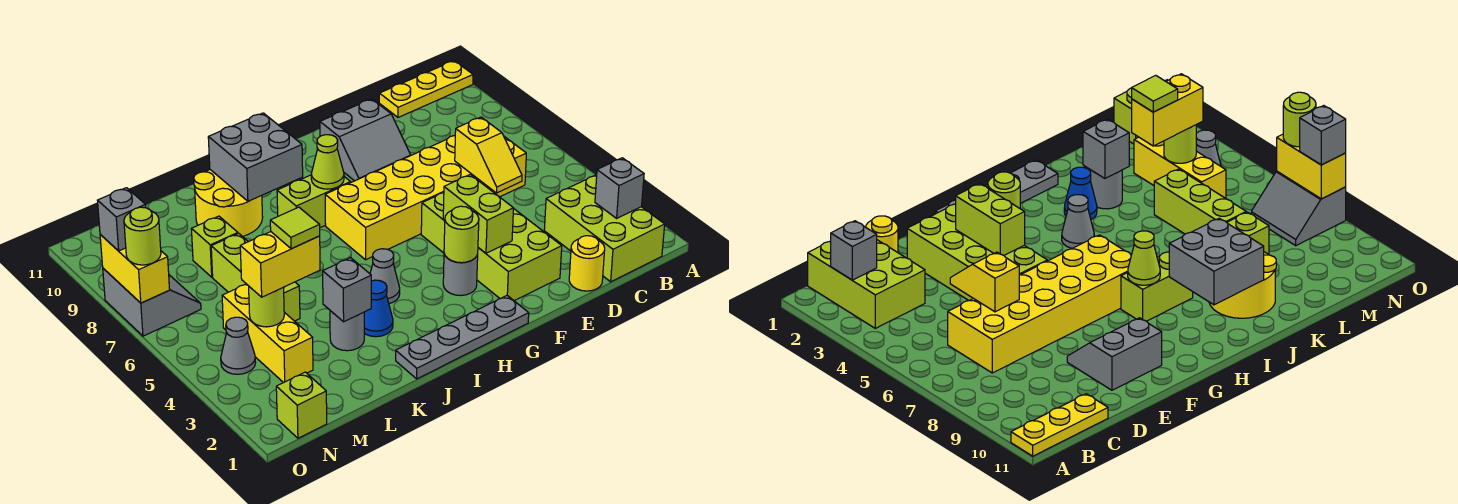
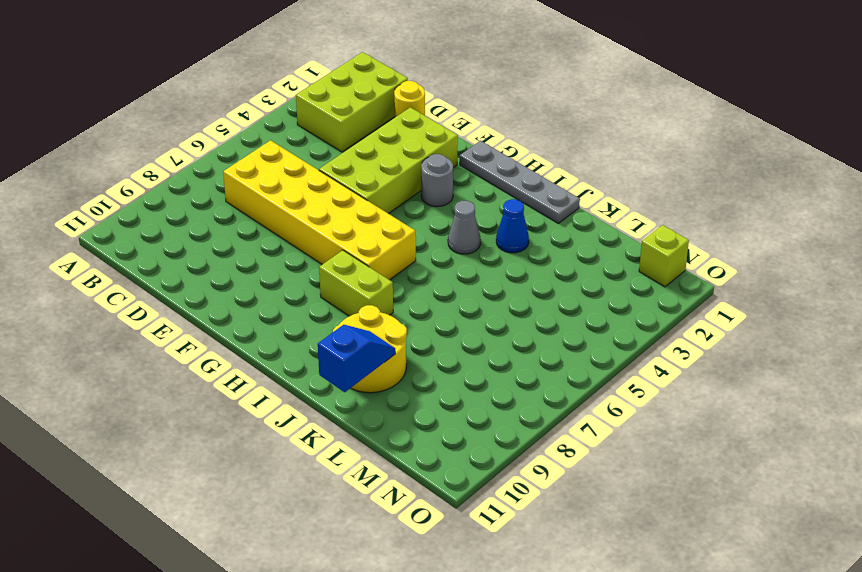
blue 1x2 slope [318,325,395,392] -> none
none -> yellow 1x3 plate [379,61,473,117]
none -> grey 2x2 slope [320,99,411,181]
none -> grey 1x1 round brick [330,311,364,351]
none -> lime 1x3 brick [211,233,300,321]

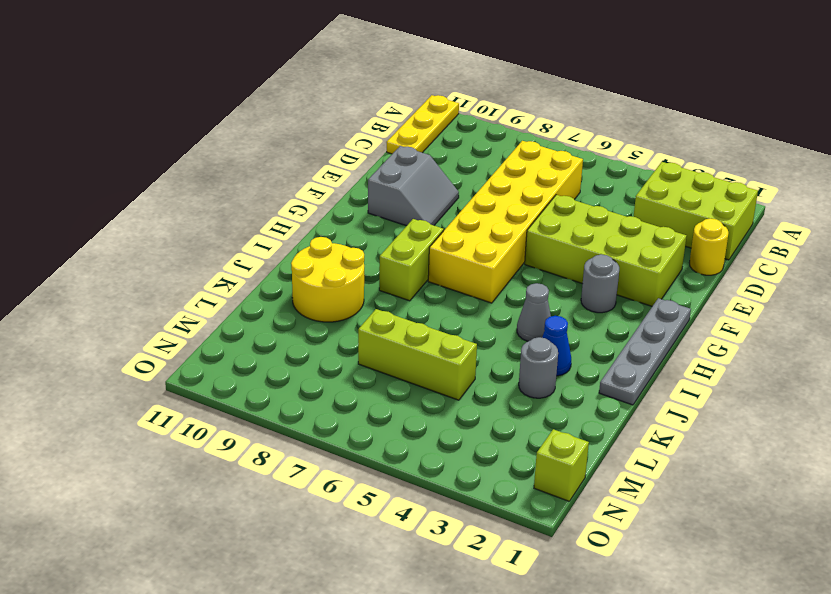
none -> lime 1x1 brick [192,216,238,277]
none -> yellow 1x3 brick [222,284,313,383]
none -> grey 1x1 cone [221,317,256,374]
none -> grey 2x2 slope [103,268,201,336]

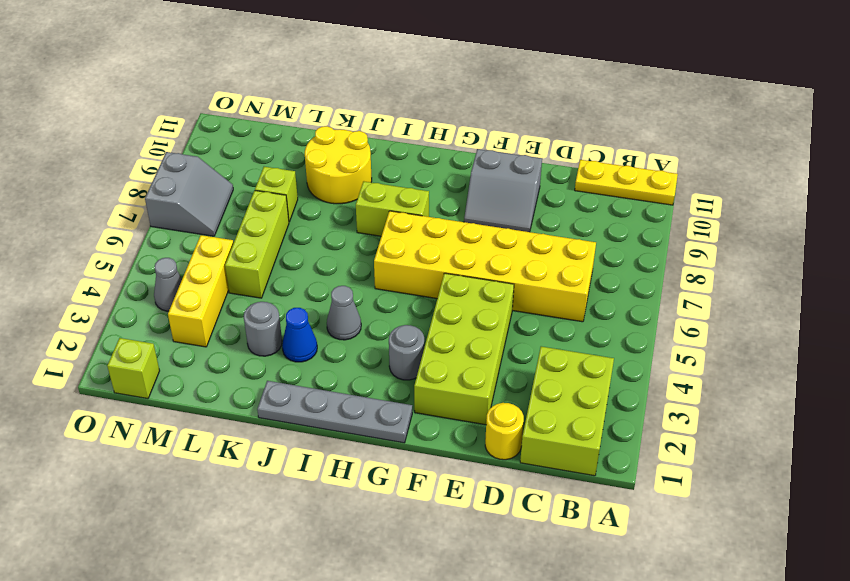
none -> grey 1x1 brick [595,158,644,218]
none -> yellow 1x2 slope [455,117,522,193]
none -> lime 1x2 brick [443,175,514,253]
none -> lime 1x1 round brick [444,206,479,263]

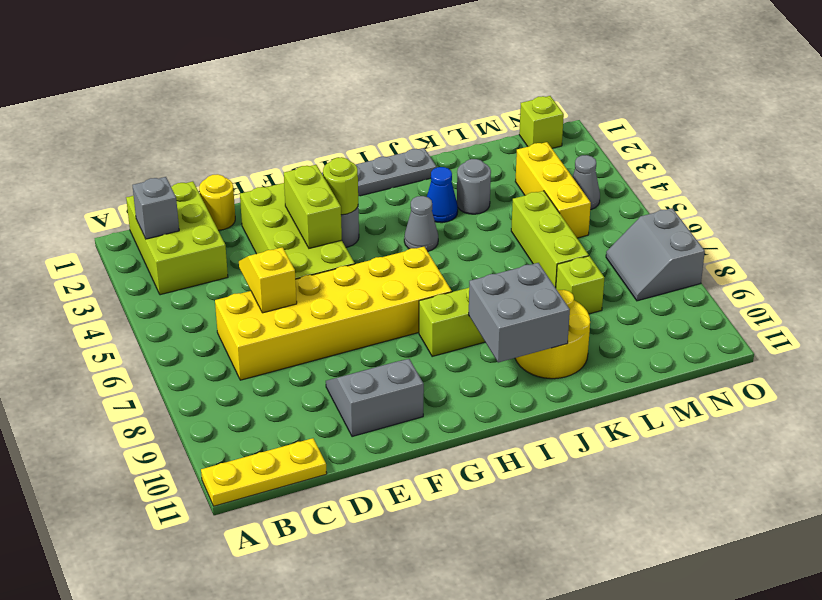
none -> lime 1x1 cone [311,135,344,189]
none -> grey 1x1 brick [323,258,371,322]
none -> lime 1x1 round brick [249,287,284,327]
none -> yellow 1x2 brick [100,235,170,303]

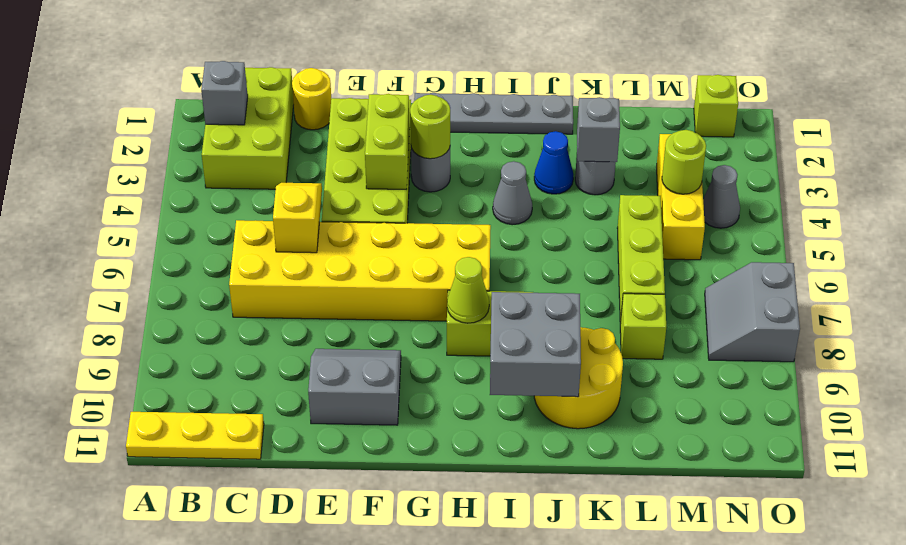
none -> yellow 1x2 brick [100,235,170,303]
none -> yellow 1x2 brick [240,232,320,297]
none -> lime 1x1 round brick [124,207,161,265]
none -> grey 1x1 brick [97,188,146,251]

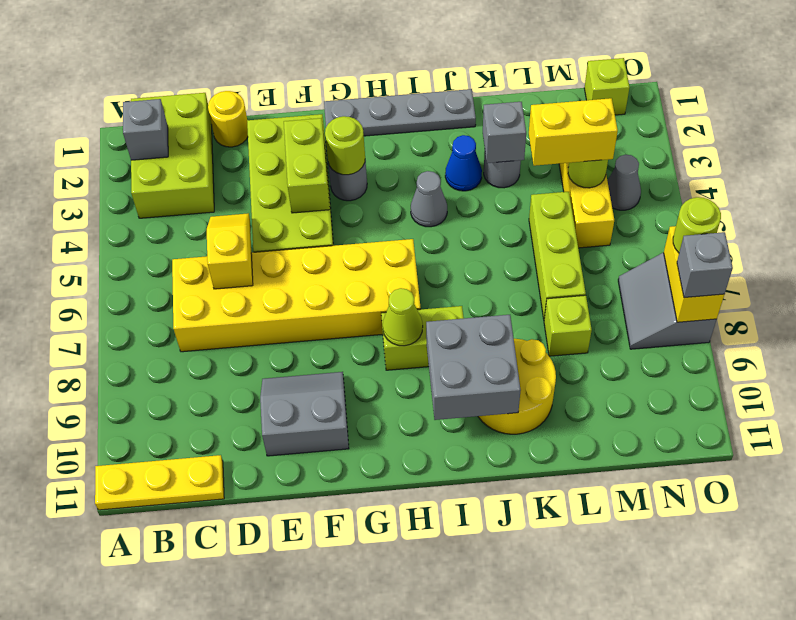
none -> lime 1x1 tile [270,207,320,249]

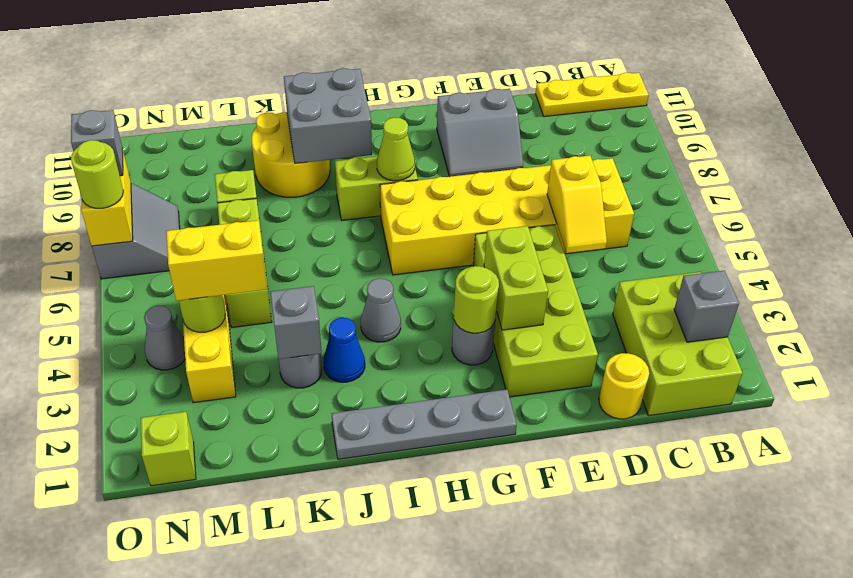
none -> lime 1x1 tile [270,207,320,249]

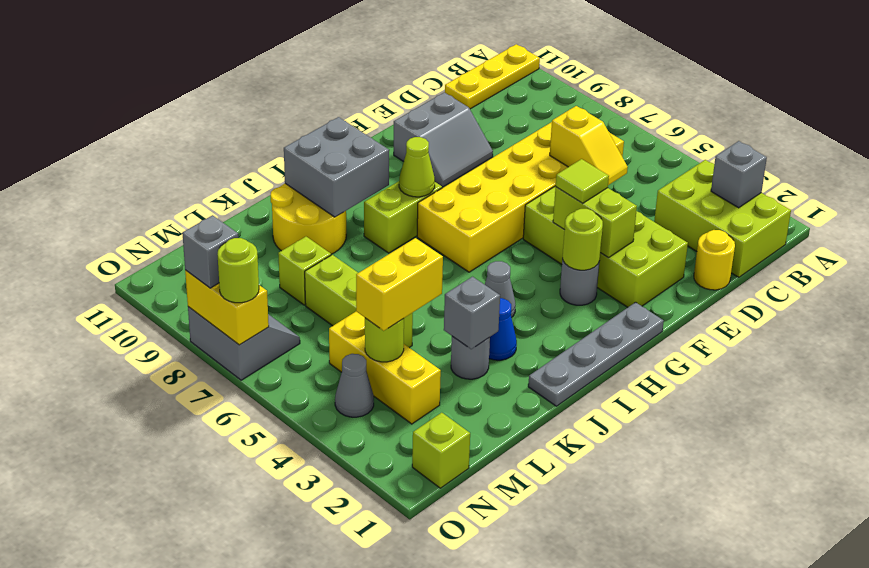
lime 1x1 tile [556,159,609,203] -> lime 1x1 tile moved to [270,207,320,249]

